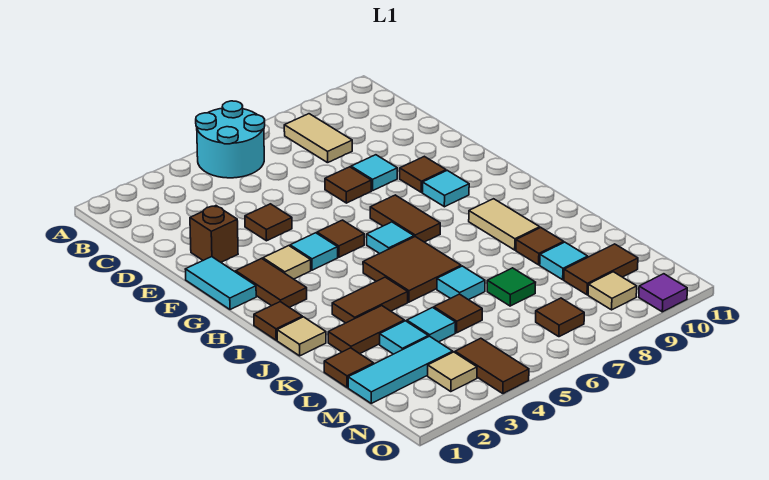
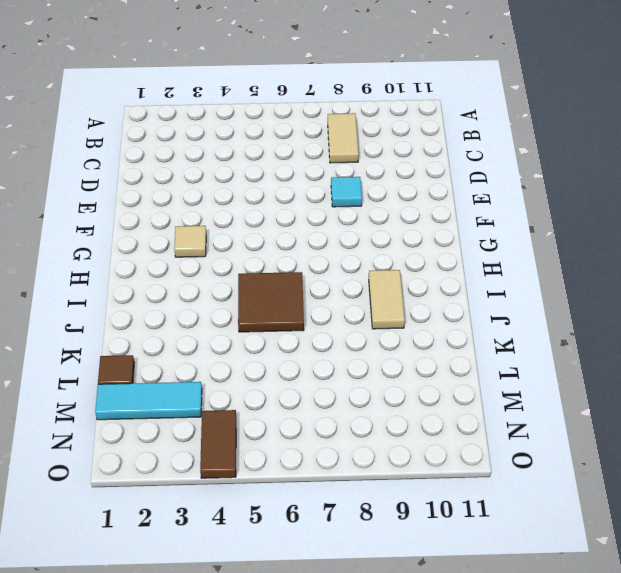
none -> cyan 2x2 round brick [196,101,265,178]
none -> brown 1x1 brick [190,206,238,262]
none -> brown 1x1 tile [245,204,292,241]
none -> brown 1x1 tile [325,167,371,203]

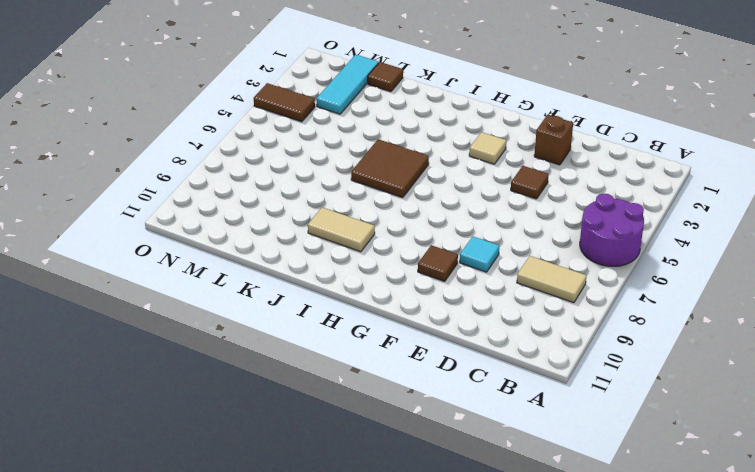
purple 2x2 round brick [580,194,644,266] -> cyan 2x2 round brick [196,101,265,178]
none -> brown 1x1 tile [325,167,371,203]
none -> cyan 1x2 tile [185,257,256,310]
none -> brown 1x2 tile [236,258,307,307]
none -> cyan 1x1 tile [290,233,338,270]

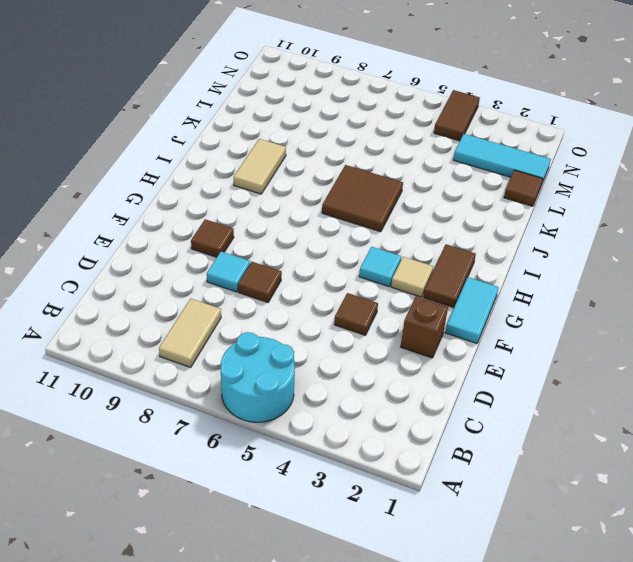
none -> brown 1x1 tile [317,220,364,257]
none -> brown 1x2 tile [370,195,440,242]
none -> cyan 1x1 tile [423,170,469,207]
none -> cyan 1x1 tile [367,222,414,254]

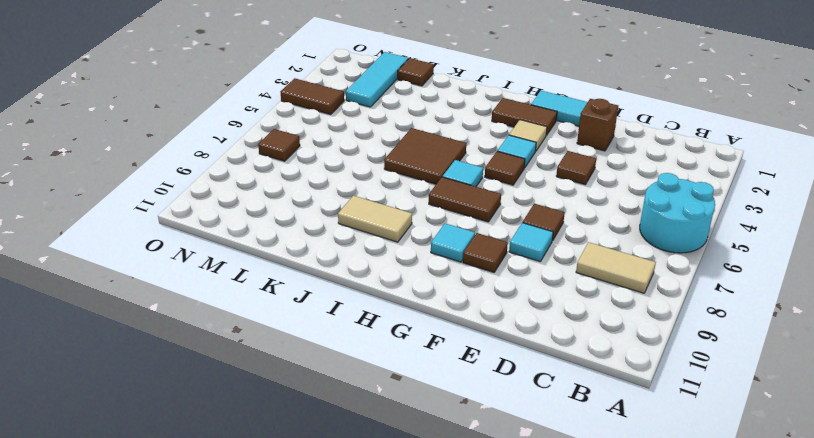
none -> brown 1x1 tile [254,302,302,340]
none -> tan 1x1 tile [277,317,326,356]
none -> brown 1x2 tile [332,277,408,323]
none -> brown 1x2 tile [328,306,404,354]

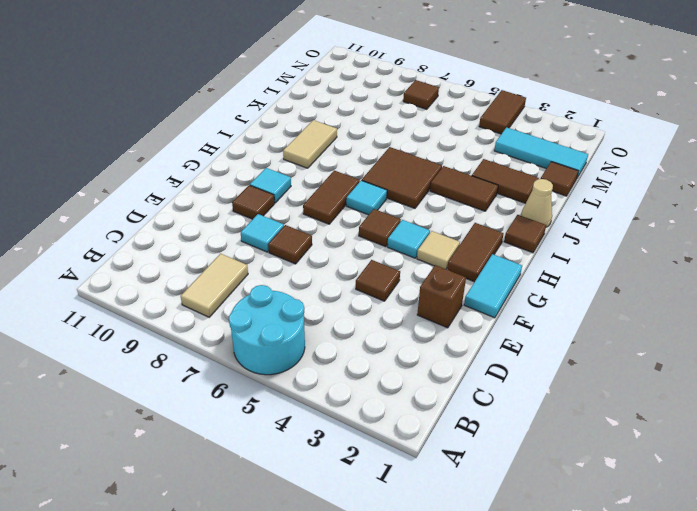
tan 1x1 cone [521,179,553,227] -> tan 1x1 tile [277,317,326,356]
none -> cyan 1x1 tile [437,266,485,300]
none -> brown 1x1 tile [516,228,564,265]
none -> cyan 1x1 tile [380,321,428,354]
none -> cyan 1x1 tile [407,308,456,342]

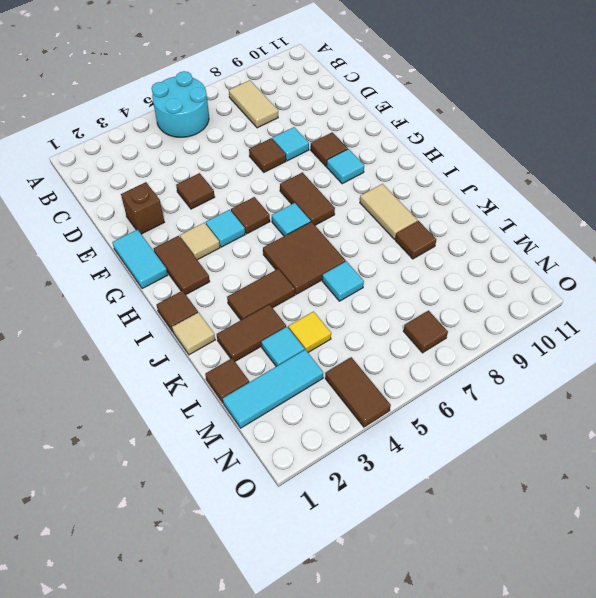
yellow 1x1 tile [288,311,331,352] -> cyan 1x1 tile [407,308,456,342]
none -> brown 1x1 tile [434,294,482,333]
none -> green 1x1 tile [487,268,536,306]
none -> cyan 1x1 tile [540,242,588,280]
none -> brown 1x2 tile [564,244,638,295]

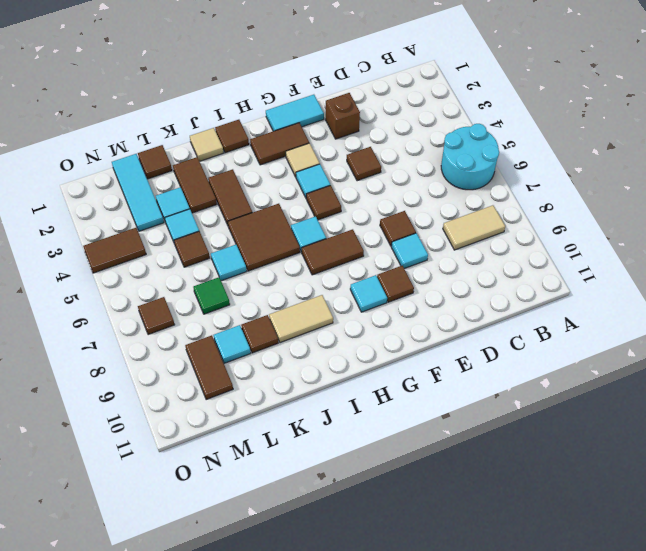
none -> tan 1x1 tile [428,352,477,392]
none -> tan 1x1 tile [588,272,637,310]
none -> purple 1x1 tile [639,274,687,312]

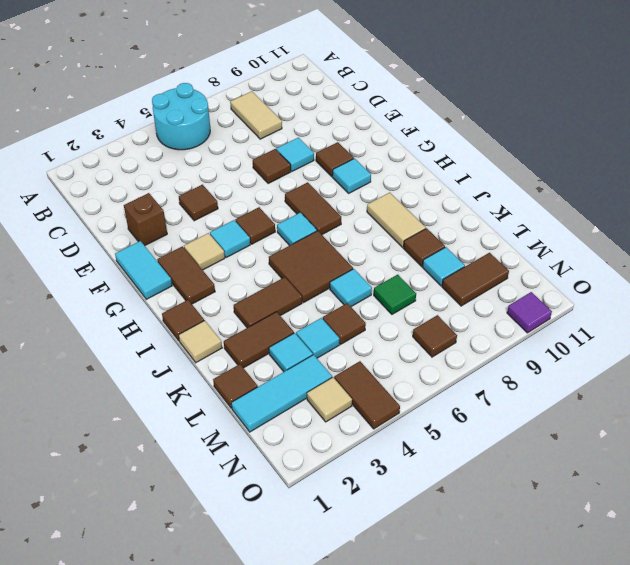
none -> tan 1x1 tile [588,272,637,310]

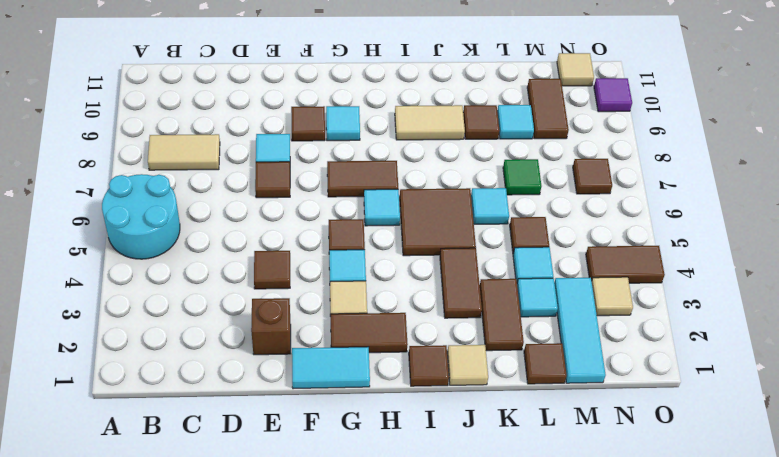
tan 1x1 tile [557,53,594,86] -> tan 1x1 tile moved to [588,272,637,310]

